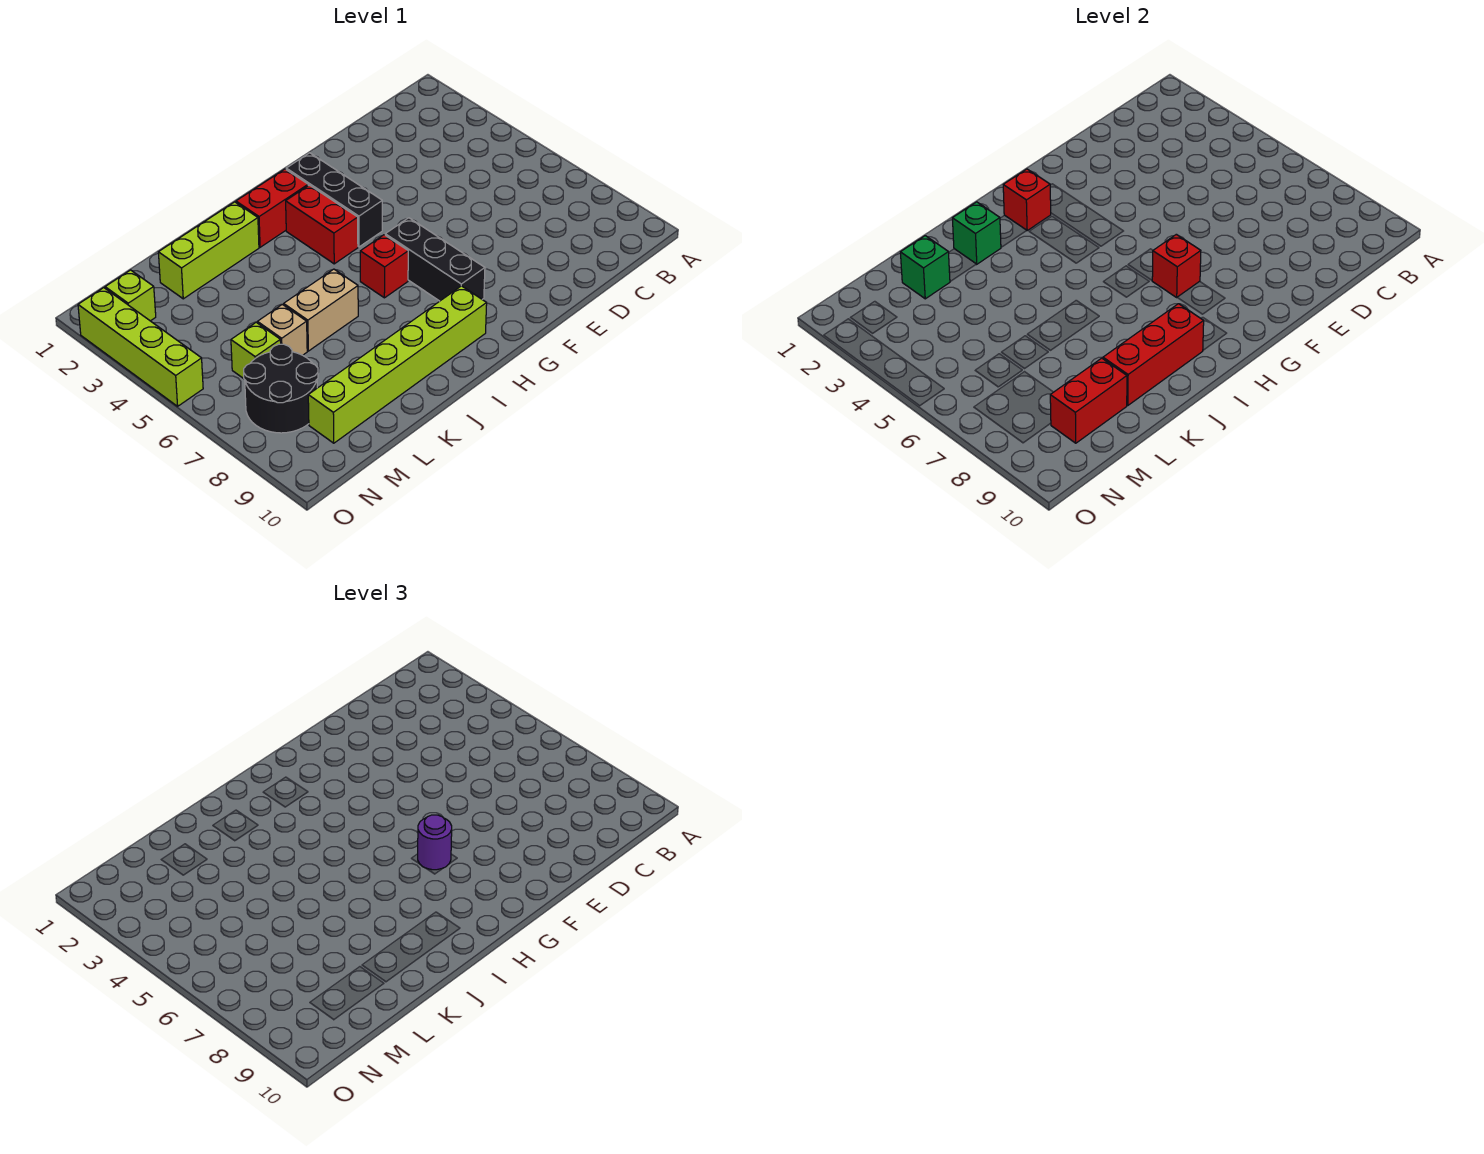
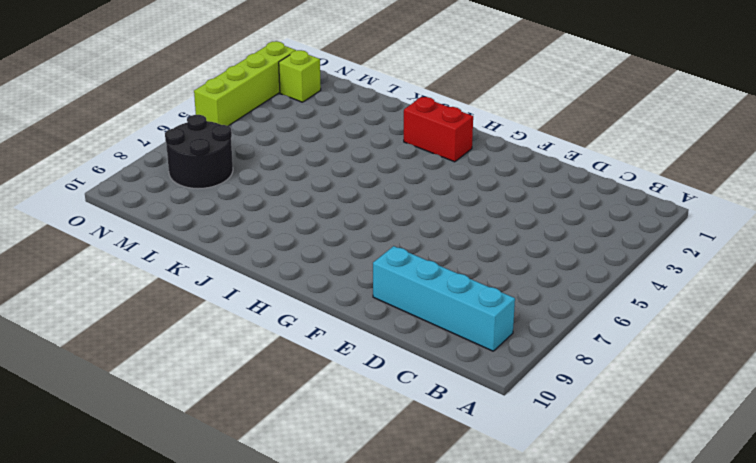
cyan 1x4 brick [373,246,515,351] -> none
none -> black 1x3 brick [286,153,382,247]
none -> black 1x3 brick [385,218,485,301]
none -> red 1x2 brick [286,185,358,264]

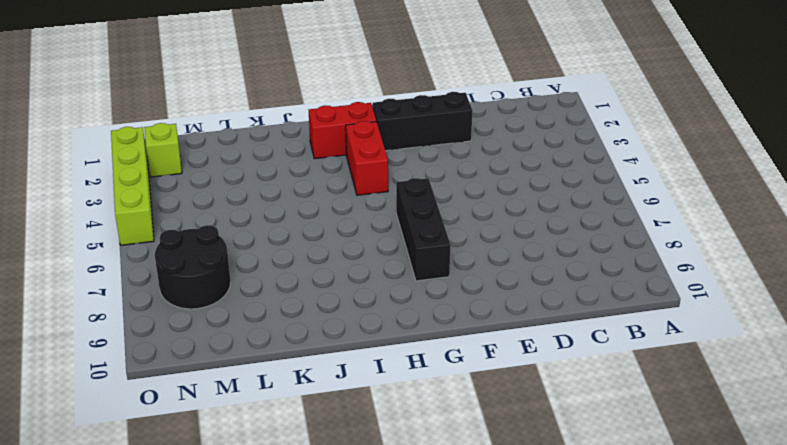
black 1x3 brick [373,92,473,151] -> black 1x3 brick turned to [286,153,382,247]
none -> red 1x1 brick [360,235,408,298]
none -> lime 1x6 brick [308,286,487,443]
none -> lime 1x3 brick [158,202,259,299]

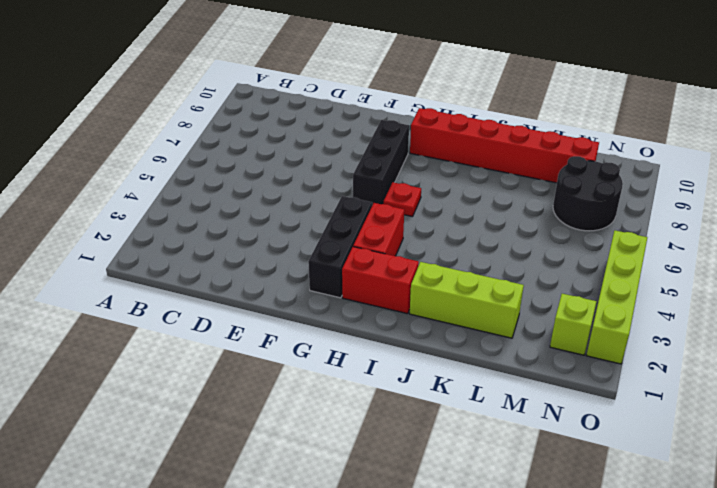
red 1x1 plate [384,182,421,217] -> red 1x1 brick [360,235,408,298]
red 1x6 brick [410,108,599,183] -> lime 1x6 brick [308,286,487,443]
none -> tan 1x2 brick [284,269,358,351]
none -> tan 1x1 brick [257,304,307,355]
none -> lime 1x1 brick [231,322,281,379]

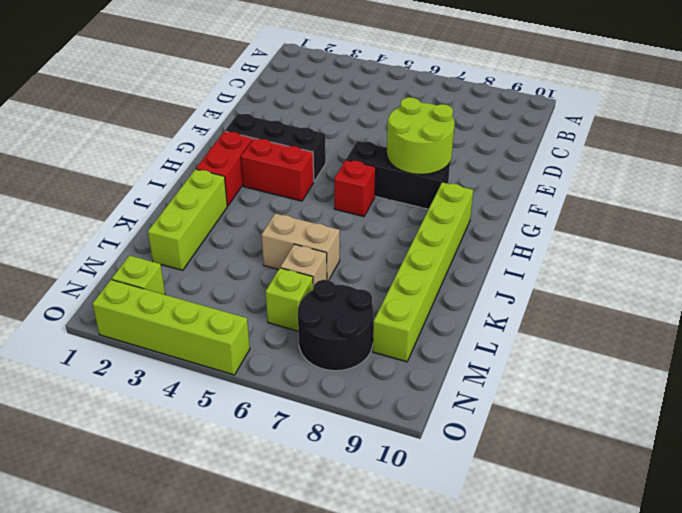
lime 2x2 round brick [387,97,455,174] -> red 1x1 brick [1152,234,1201,297]
tan 1x2 brick [261,213,340,280] -> tan 1x2 brick turned to [284,269,358,351]
none -> red 1x1 brick [1003,169,1051,230]
none -> red 1x3 brick [1103,304,1204,405]
none -> green 1x1 brick [952,202,1001,264]

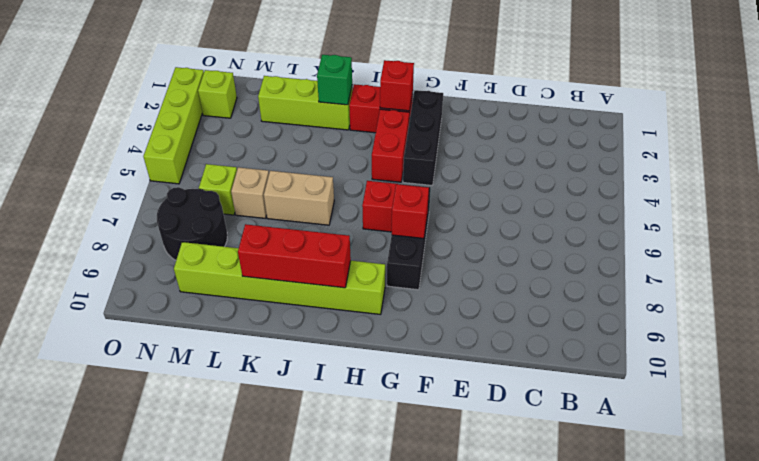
none -> green 1x1 brick [900,236,950,299]
none -> red 1x2 brick [1050,358,1127,443]
none -> purple 1x1 round brick [418,815,452,870]

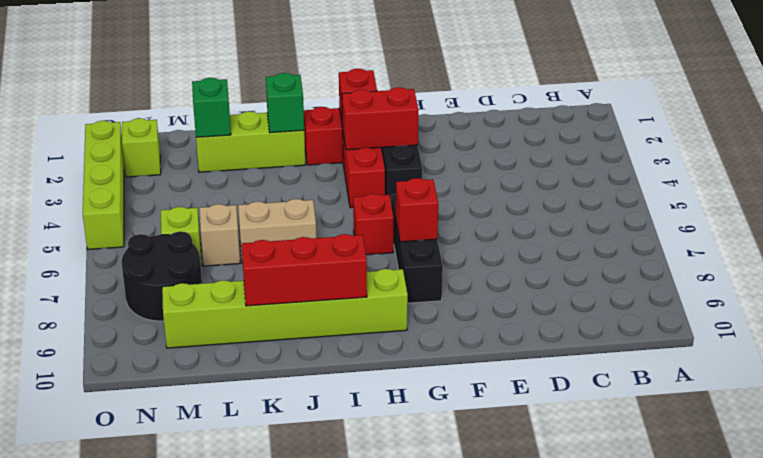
red 1x2 brick [342,87,418,150] -> red 1x2 brick moved to [1050,358,1127,443]
none -> purple 1x1 round brick [418,815,452,870]

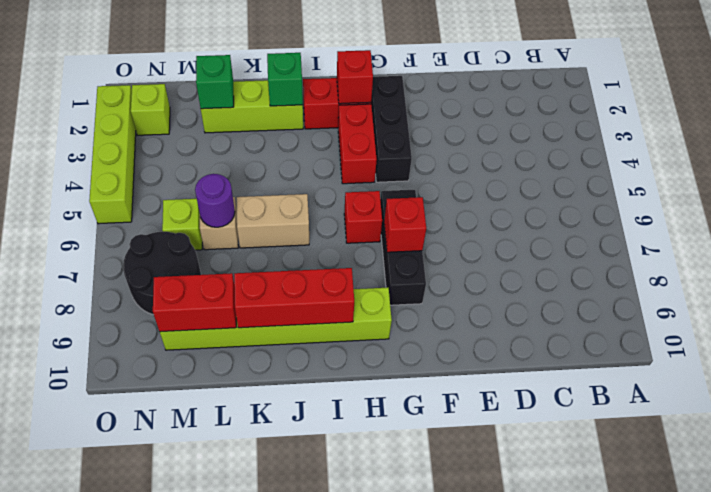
purple 1x1 round brick [195,174,235,227] -> purple 1x1 round brick moved to [418,815,452,870]

